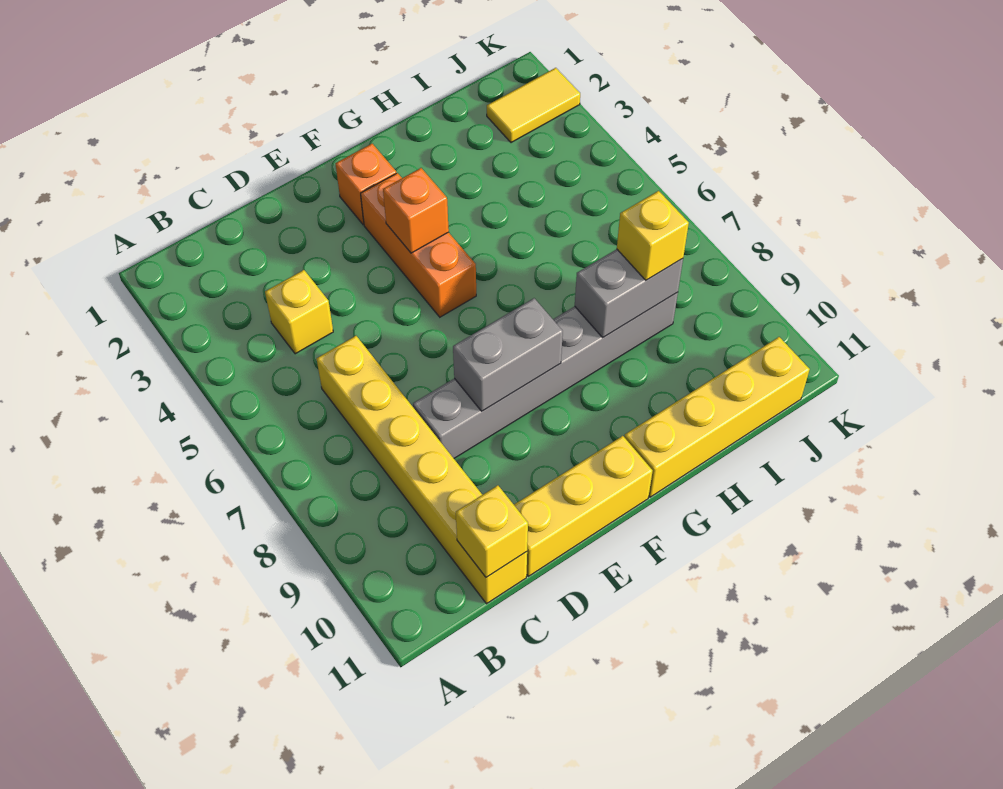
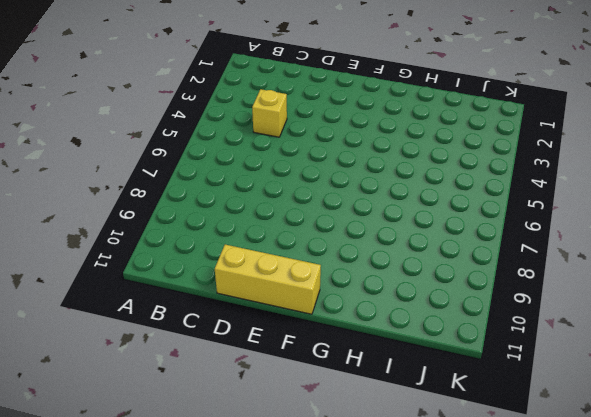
none -> yellow 1x6 brick [317,336,527,604]
none -> grey 1x6 brick [413,292,678,458]
none -> orange 1x1 brick [336,144,396,225]

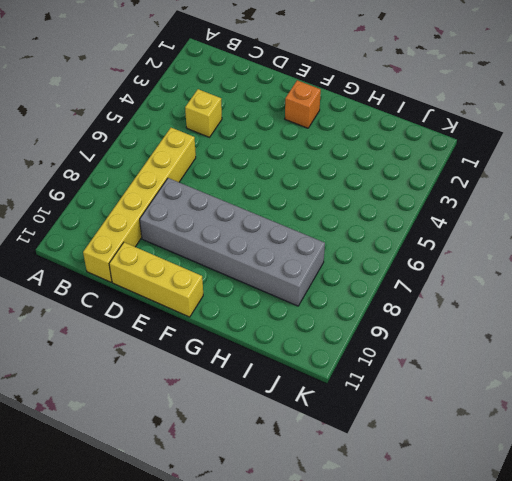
grey 2x6 brick [140,178,325,306] -> grey 1x6 brick [413,292,678,458]
none -> orange 1x3 brick [361,173,476,317]
none -> yellow 1x4 brick [624,337,810,497]
none -> yellow 1x2 tile [487,68,580,143]

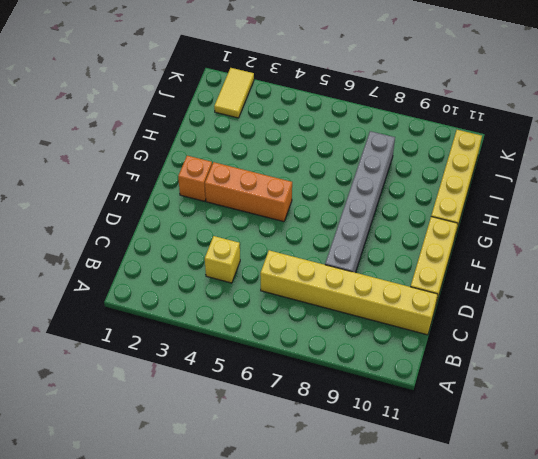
none -> yellow 1x1 brick [456,485,528,577]
none -> grey 1x2 brick [453,298,563,411]
none -> orange 1x1 brick [383,168,449,253]

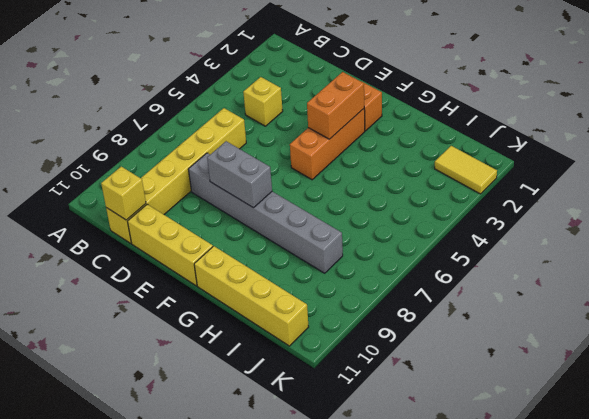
orange 1x2 brick [307,72,364,139] -> orange 1x1 brick [383,168,449,253]
none -> grey 1x2 brick [575,249,683,337]
none -> yellow 1x1 brick [617,191,689,280]

